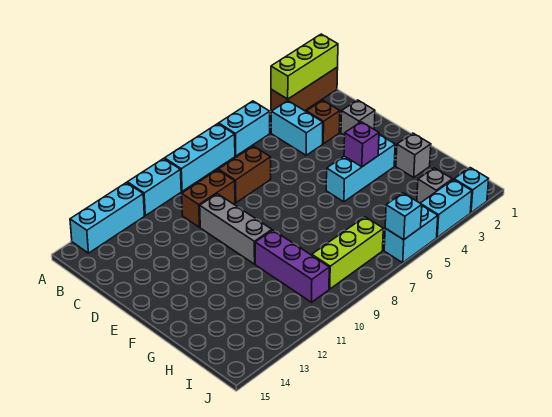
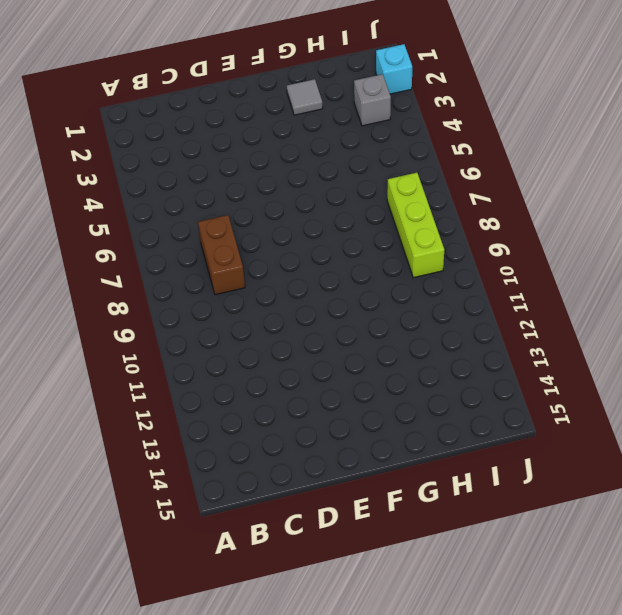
grey 1x1 tile [287,79,323,115] -> grey 1x1 brick [396,133,431,177]
none -> brown 1x3 brick [271,67,338,111]
none -> cyan 1x2 brick [219,101,270,156]
none -> cyan 1x3 brick [165,124,235,191]

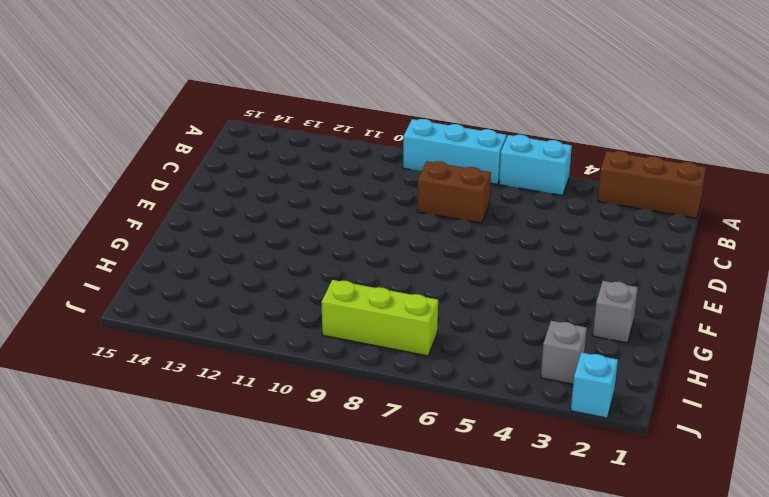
none -> cyan 1x2 brick [127,159,181,216]
none -> cyan 1x3 brick [70,183,144,253]
none -> cyan 1x2 brick [271,101,323,155]

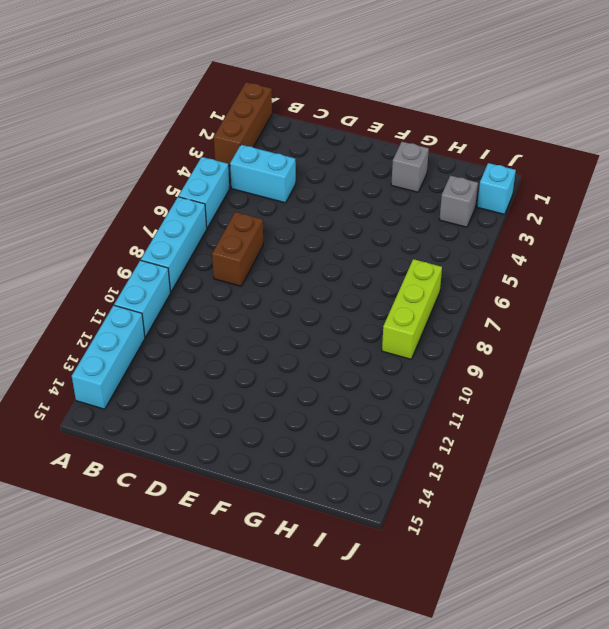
none -> brown 1x1 brick [307,100,340,144]
none -> brown 1x2 brick [182,170,235,227]
none -> grey 1x1 brick [341,100,375,135]

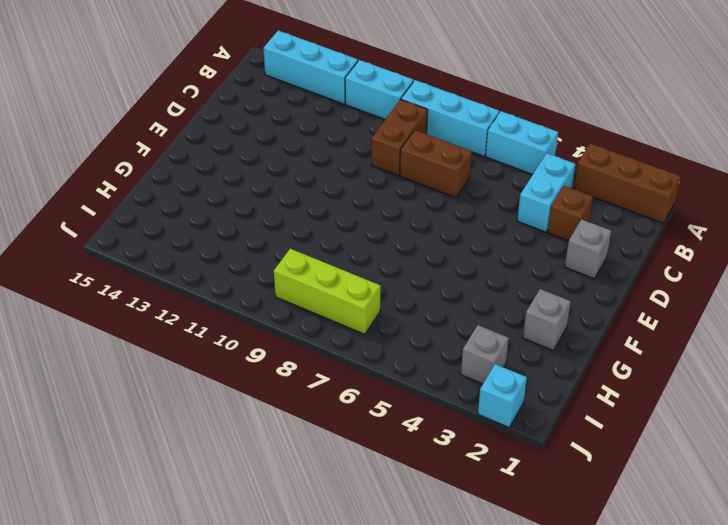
brown 1x2 brick [371,99,428,175] -> brown 1x2 brick turned to [182,170,235,227]
none -> grey 1x3 brick [200,194,272,264]
none -> cyan 1x3 brick [326,135,395,202]
none -> purple 1x3 brick [255,230,329,302]

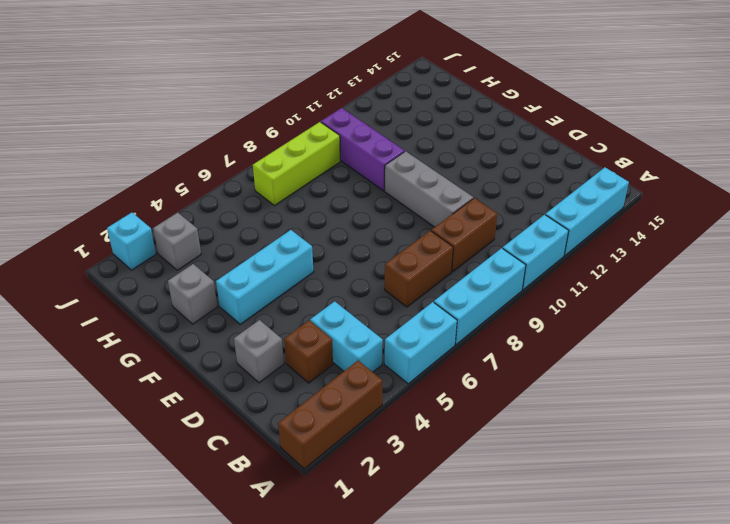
none -> cyan 1x2 brick [421,180,472,237]
none -> cyan 1x2 brick [384,206,438,263]
none -> lime 1x3 brick [271,34,338,99]

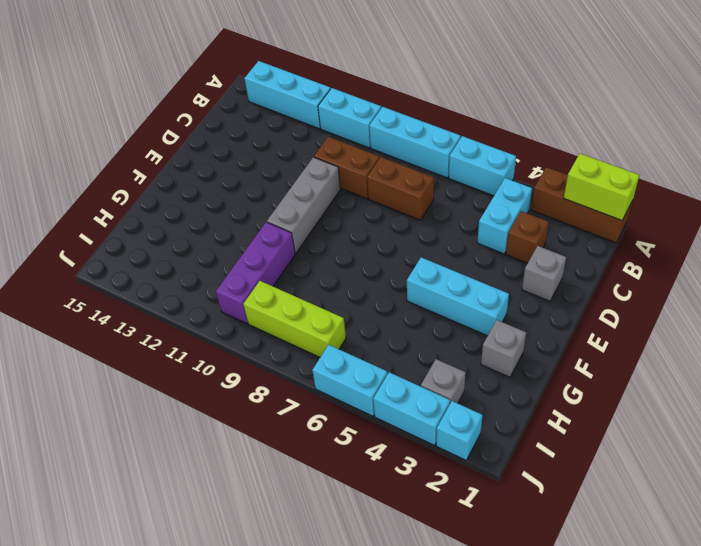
lime 1x2 brick [564,154,639,220] -> lime 1x3 brick [271,34,338,99]
none -> purple 1x1 brick [344,122,379,167]
none -> cyan 1x1 brick [385,193,422,240]

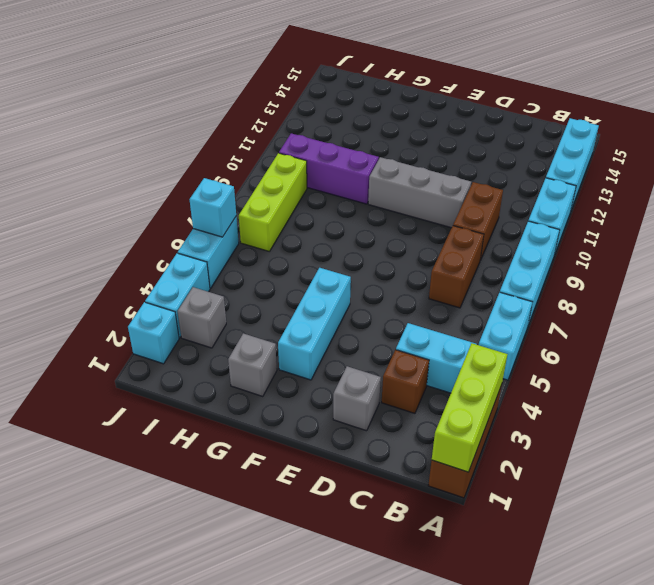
none -> purple 1x1 brick [344,122,379,167]

